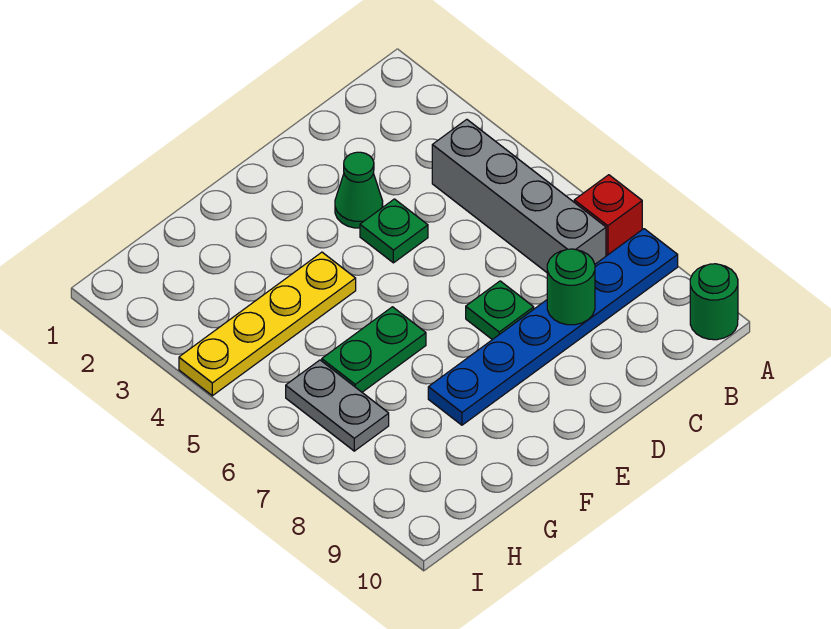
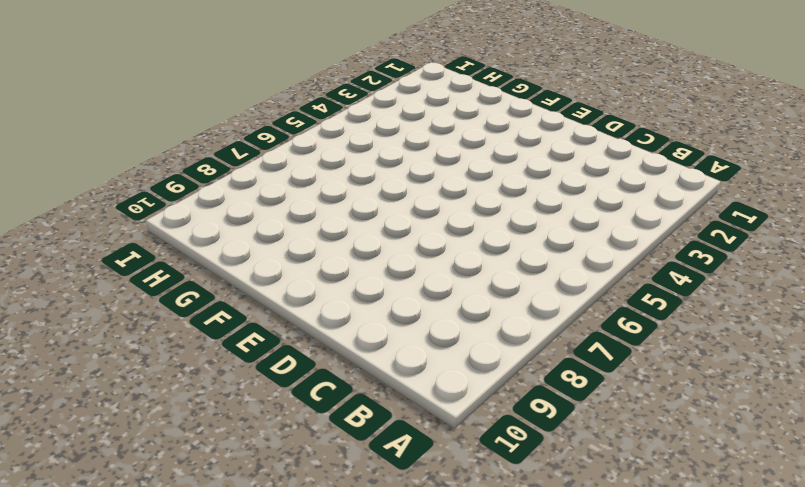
none -> red 1x1 brick [574,175,642,256]
none -> blue 1x6 plate [428,229,678,425]

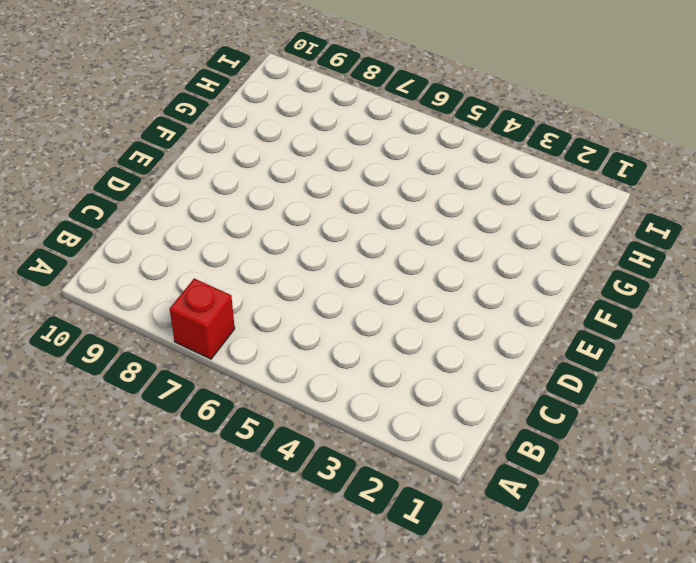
none -> blue 1x6 plate [428,229,678,425]
none -> green 1x1 round brick [690,264,738,340]

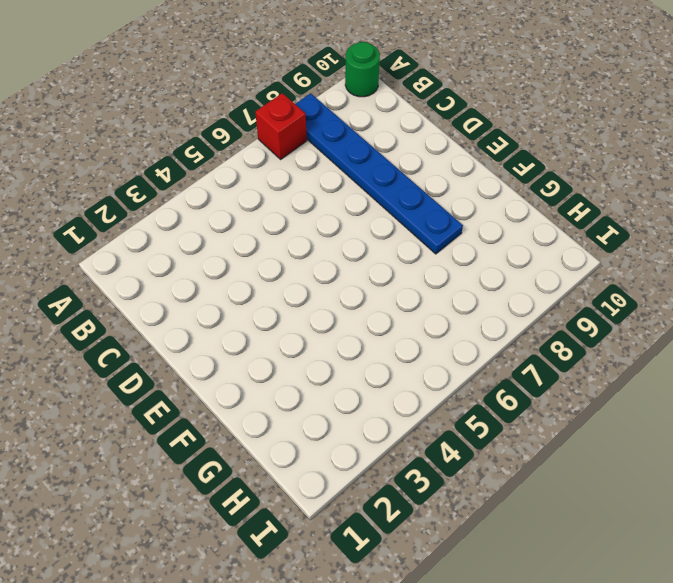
none -> grey 1x4 brick [432,119,606,272]
none -> green 1x1 cone [335,152,383,228]

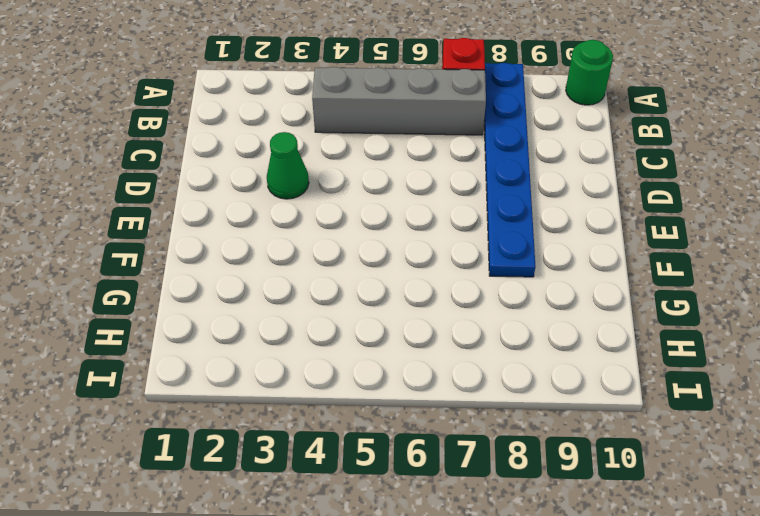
none -> green 1x1 plate [360,199,428,263]
none -> green 1x1 plate [466,281,534,340]

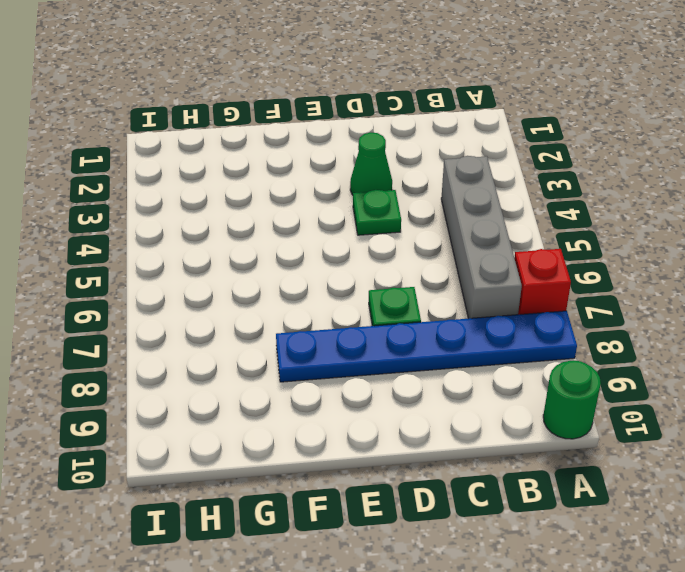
none -> yellow 1x4 plate [179,252,356,396]
none -> green 1x2 plate [322,307,426,392]

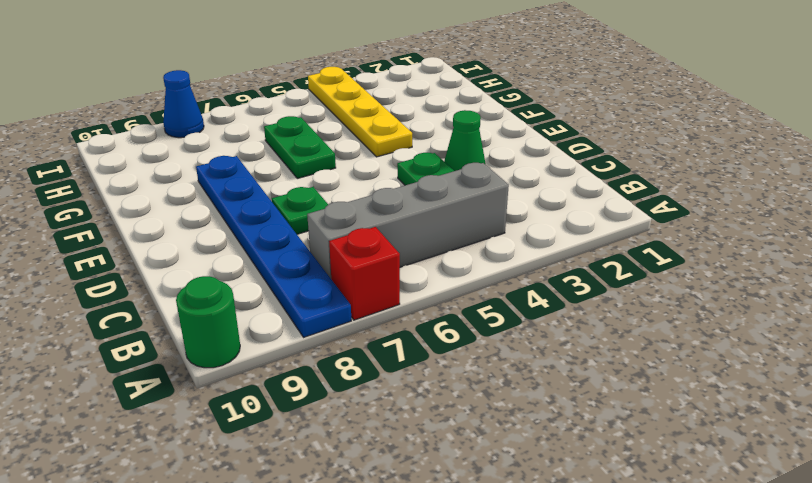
blue 1x1 cone [163,70,204,138] -> none
none -> grey 1x2 plate [286,360,389,451]
none -> green 1x1 round brick [547,249,595,325]

